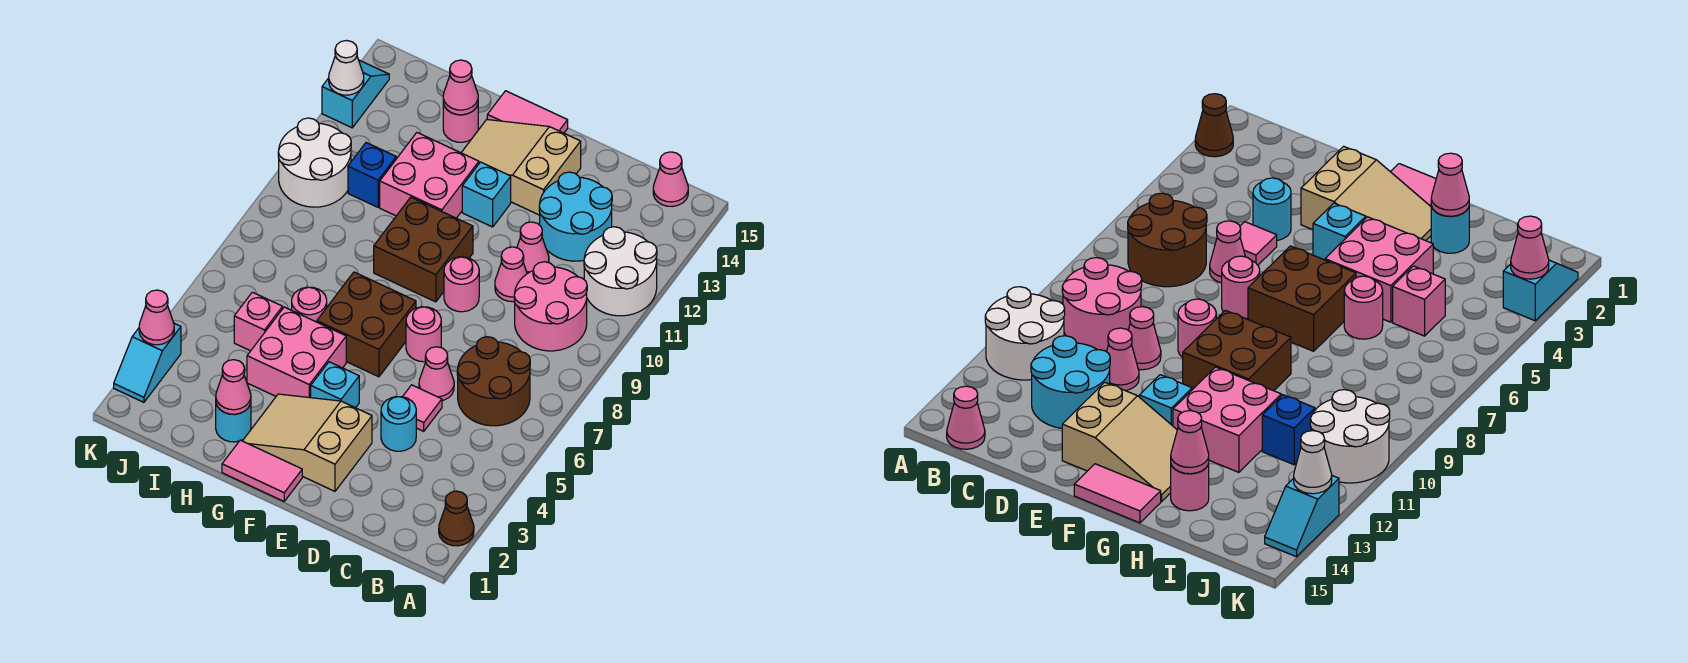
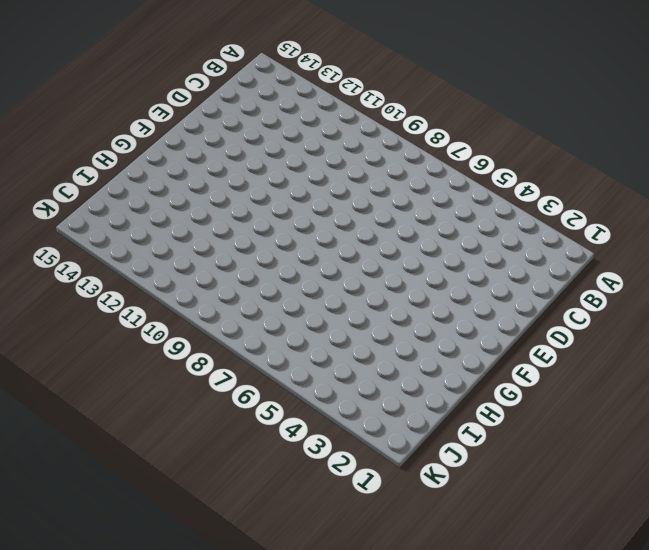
none -> brown 1x1 cone [439,491,474,546]
none -> white 2x2 round brick [584,227,657,316]
none -> brown 2x2 round brick [457,337,530,426]
none -> pink 2x2 round brick [514,262,587,351]

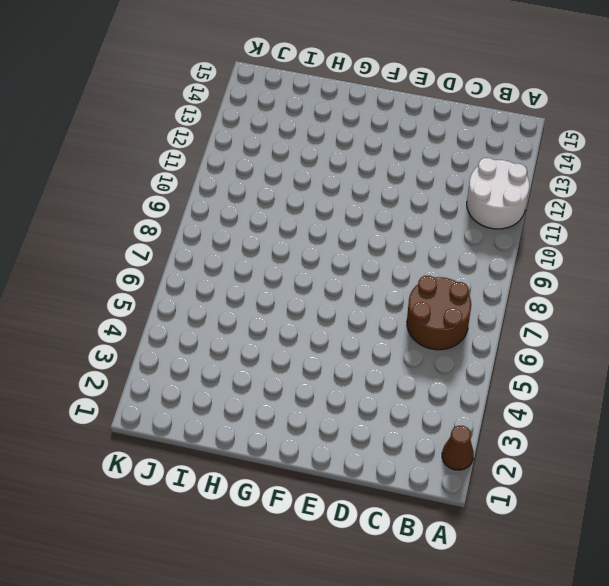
none -> pink 2x2 round brick [514,262,587,351]
none -> pink 1x1 cone [653,152,688,207]
none -> cyan 2x2 round brick [539,172,612,261]
none -> cyan 1x1 round brick [381,397,416,451]

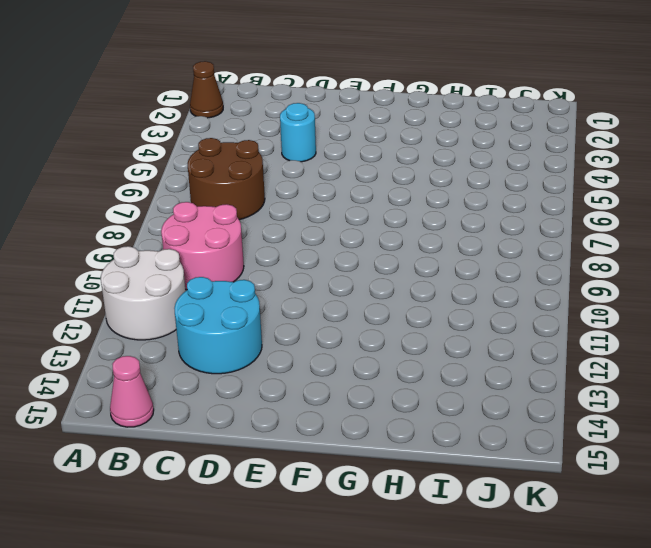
none -> pink 1x1 tile [403,385,442,431]
none -> pink 1x1 cone [419,347,454,401]
none -> pink 1x1 cone [495,247,527,302]
none -> pink 1x1 cone [517,222,549,274]

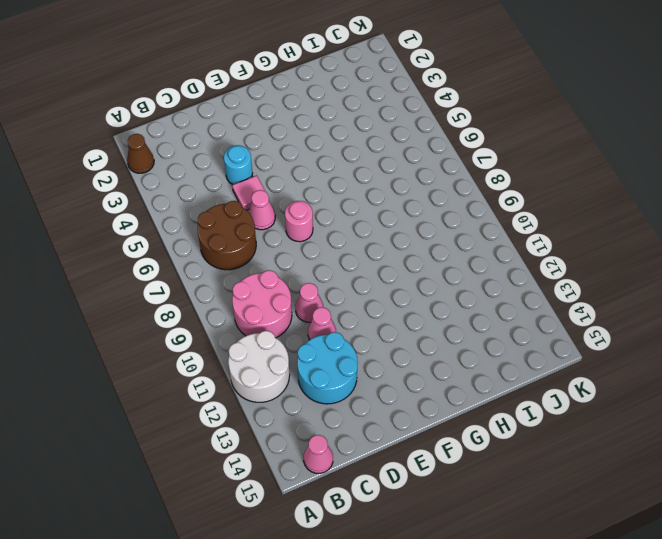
none -> tan 2x3 slope [243,394,372,491]
none -> pink 1x1 round brick [444,257,479,312]
none -> tan 2x3 slope [461,120,581,215]
none -> pink 1x2 tile [222,440,302,501]

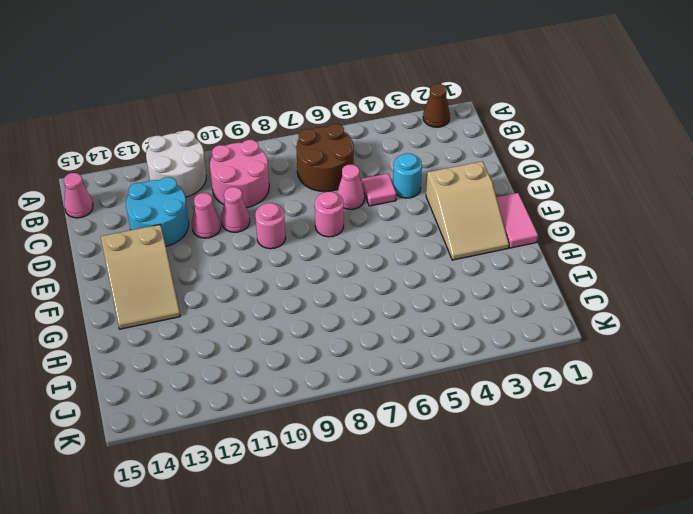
none -> cyan 1x1 brick [311,362,359,408]
none -> brown 2x2 brick [317,272,416,377]
none -> brown 2x2 brick [374,197,473,302]
none -> cyan 1x1 brick [462,162,511,227]

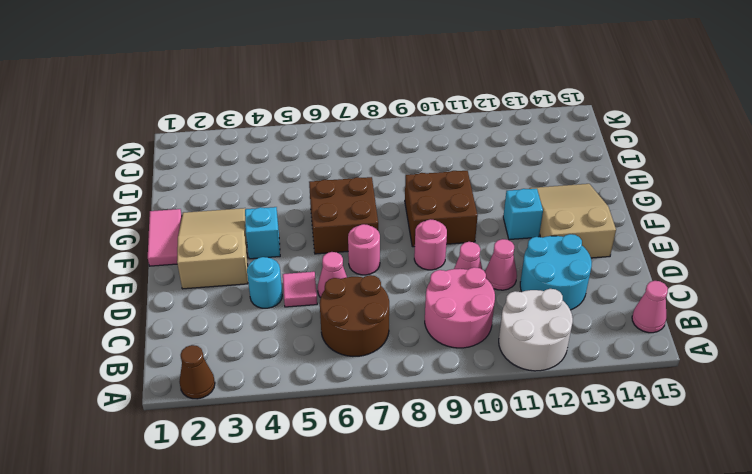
none -> pink 1x2 tile [487,91,568,133]
none -> pink 2x2 brick [247,307,346,398]
none -> pink 2x2 brick [380,133,479,218]
none -> cyan 1x1 round brick [216,404,251,442]

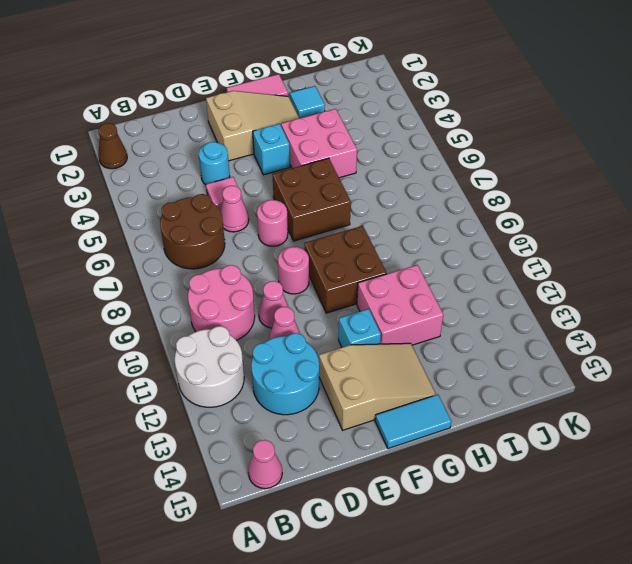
cyan 1x2 tile [375,395,451,449] -> pink 1x2 tile [487,91,568,133]
cyan 1x1 tile [290,86,325,118] -> cyan 1x1 round brick [216,404,251,442]
none -> pink 1x1 round brick [292,287,327,322]
none -> pink 1x1 round brick [443,104,478,142]
none -> pink 1x1 brick [234,292,283,351]
none -> blue 1x1 brick [348,143,396,207]

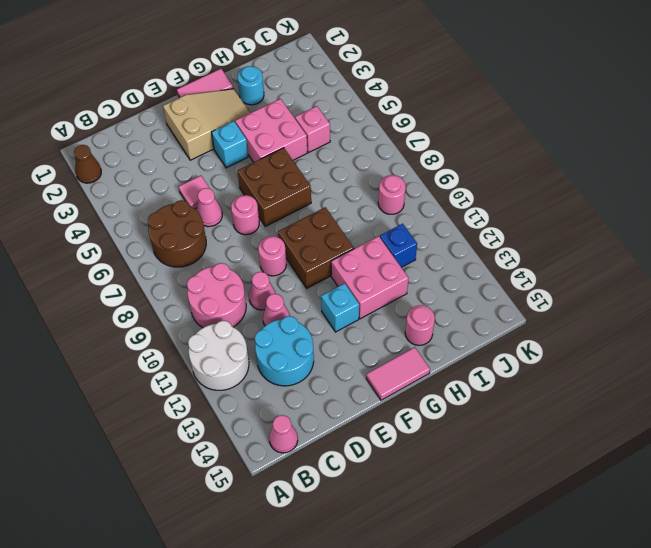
pink 1x1 round brick [378,175,406,214] -> pink 1x1 round brick moved to [292,287,327,322]
none -> cyan 1x1 round brick [381,397,416,451]
none -> tan 2x3 slope [461,120,581,215]
none -> white 2x2 round brick [278,118,351,207]
none -> cyan 1x2 slope [114,323,181,402]

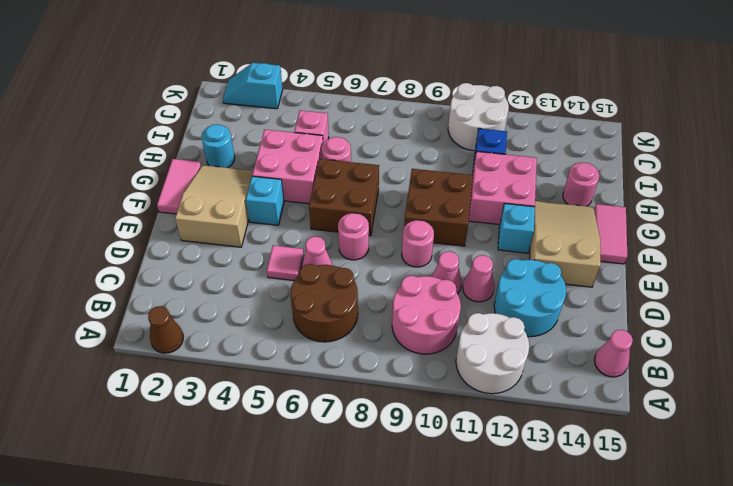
none -> cyan 1x1 round brick [381,397,416,451]
none -> cyan 1x2 slope [322,60,389,128]
none -> pink 1x1 cone [216,360,251,414]
none -> pink 1x1 cone [443,60,478,115]

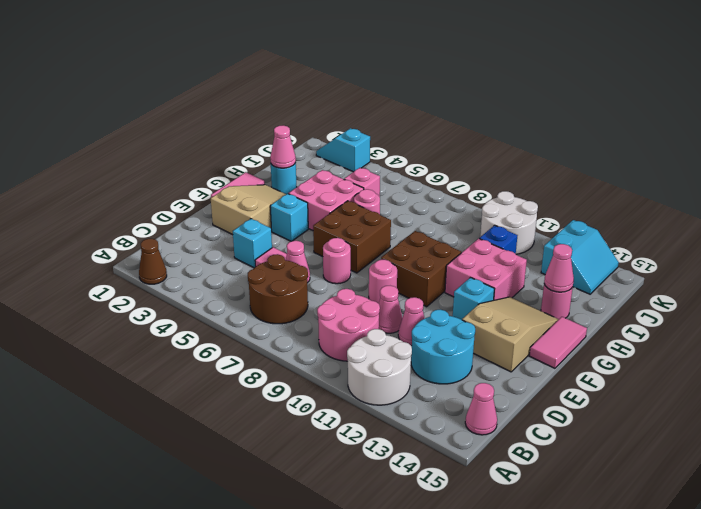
cyan 1x1 brick [233,219,272,268] -> cyan 1x1 round brick [381,397,416,451]
cyan 2x2 slope [541,220,619,294] -> cyan 1x2 slope [322,60,389,128]
none -> pink 1x1 cone [139,290,174,345]
none -> white 1x1 cone [329,41,364,95]

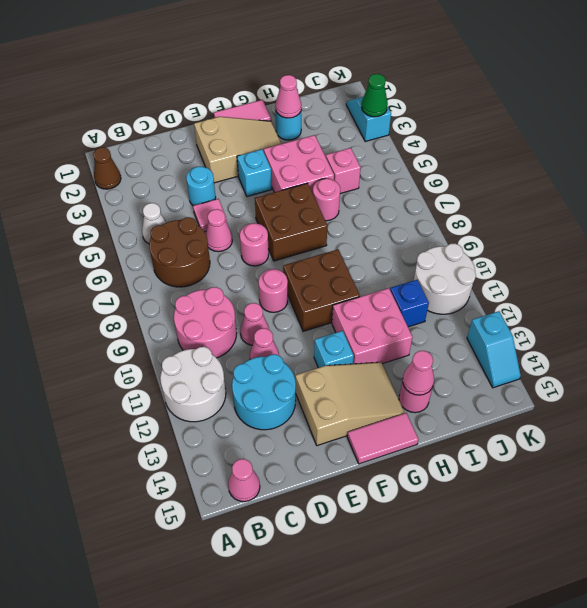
white 1x1 cone [142,203,166,244] -> white 1x1 cone moved to [329,41,364,95]
green 1x1 cone [361,74,388,117] -> pink 1x1 cone [139,290,174,345]

